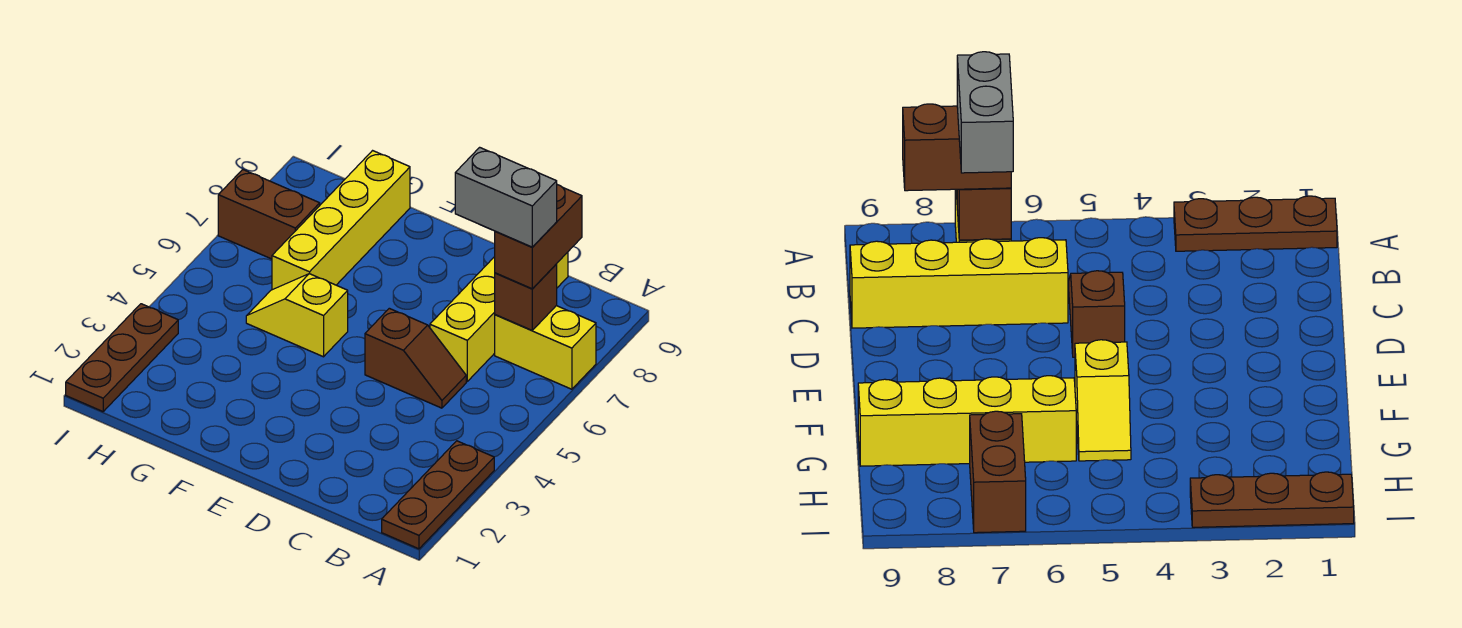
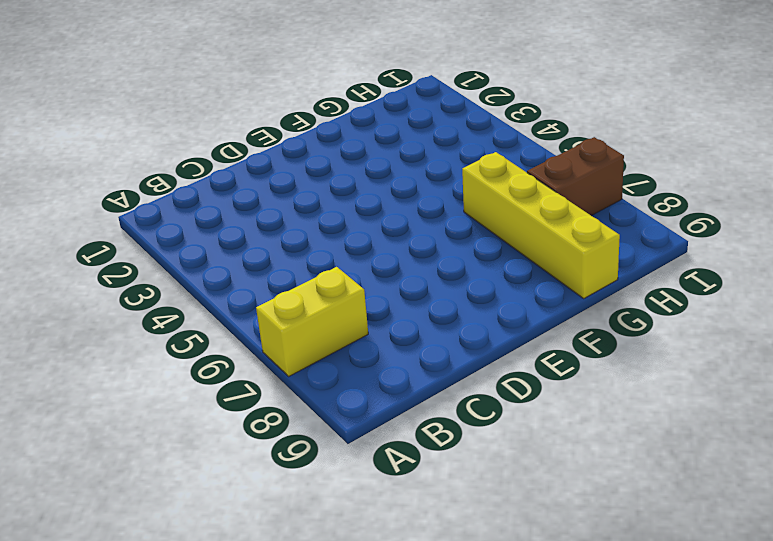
none -> brown 1x3 plate [382,441,494,549]
none -> brown 1x2 slope [365,308,466,408]

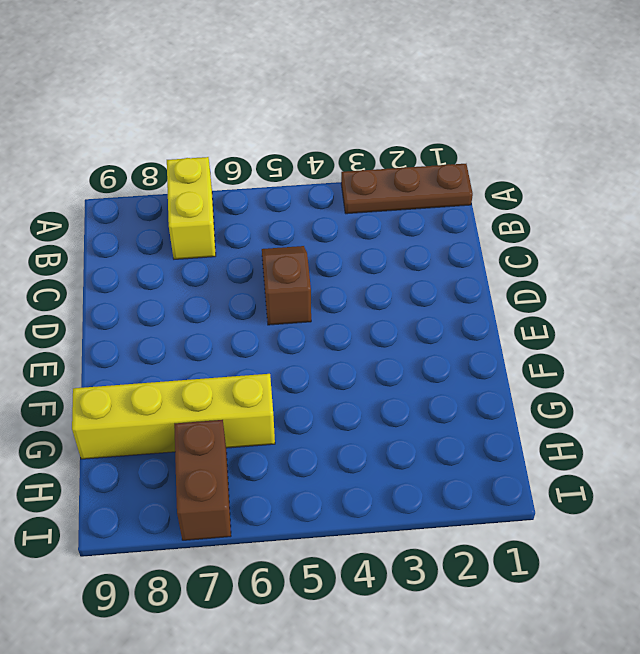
none -> yellow 1x4 brick [430,252,568,381]
none -> yellow 1x2 slope [246,274,348,357]

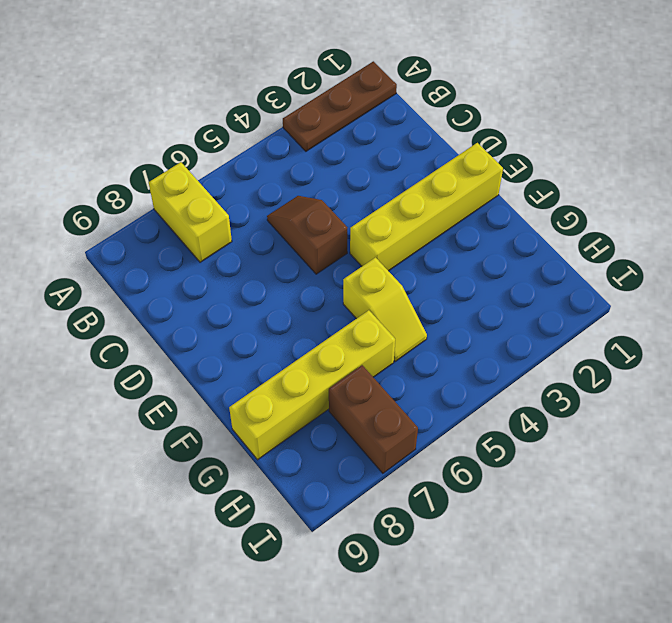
yellow 1x4 brick [350,143,503,271] -> yellow 1x4 brick moved to [430,252,568,381]
none -> brown 1x3 plate [66,304,178,412]
none -> brown 1x1 brick [495,264,557,330]

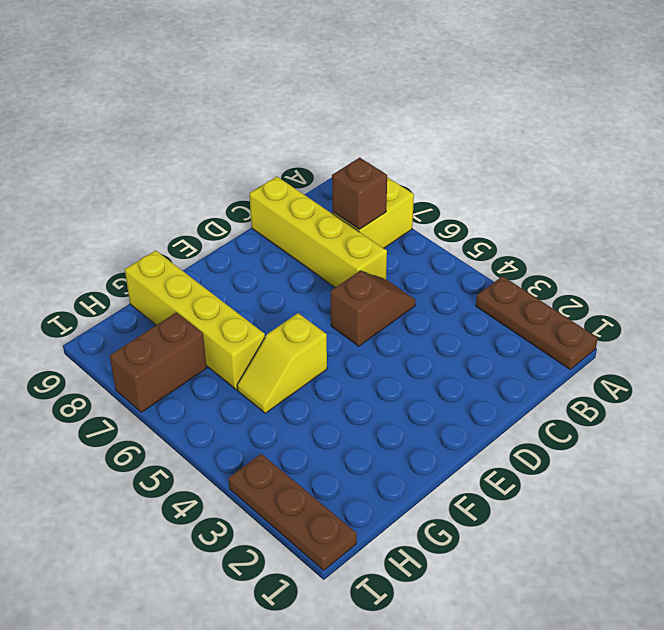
none -> brown 1x2 brick [495,185,582,289]
none -> grey 1x2 brick [455,147,557,247]

